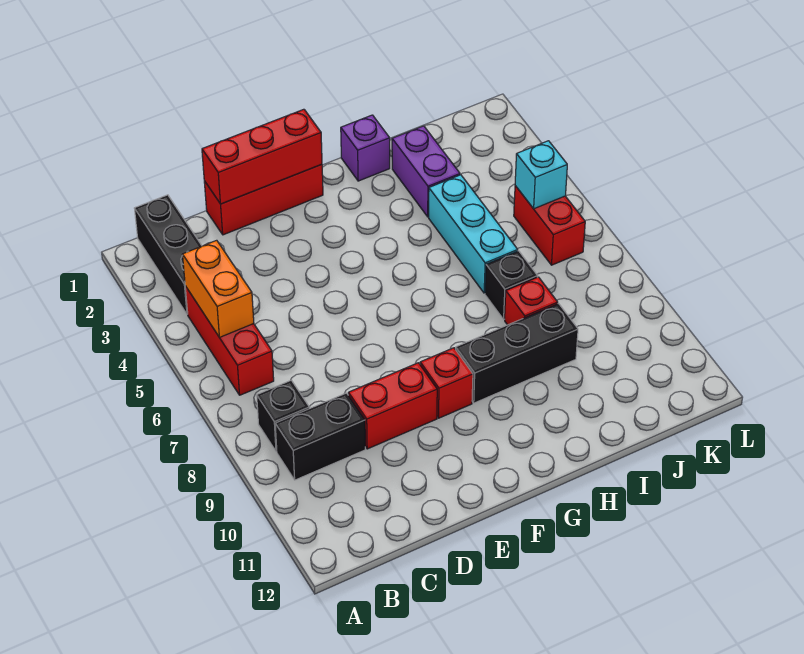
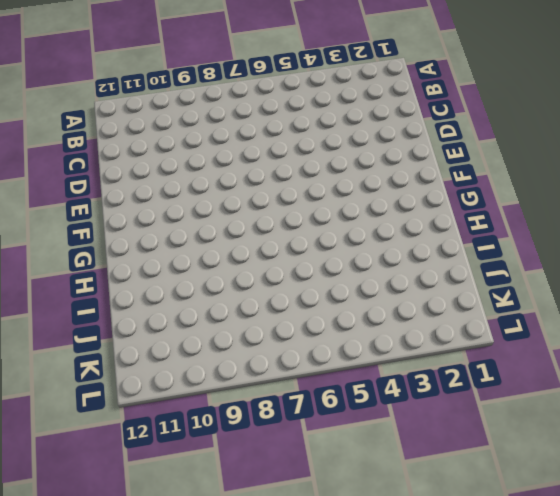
none -> black 1x3 brick [134,195,202,314]
none -> red 1x3 brick [185,286,274,395]
none -> black 1x1 brick [257,380,309,451]

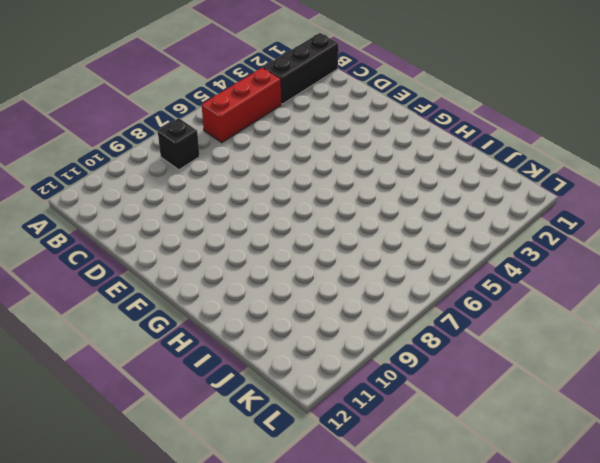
none -> black 1x2 brick [275,393,365,480]
none -> red 1x3 brick [204,164,323,235]
none -> red 1x2 brick [348,363,437,449]

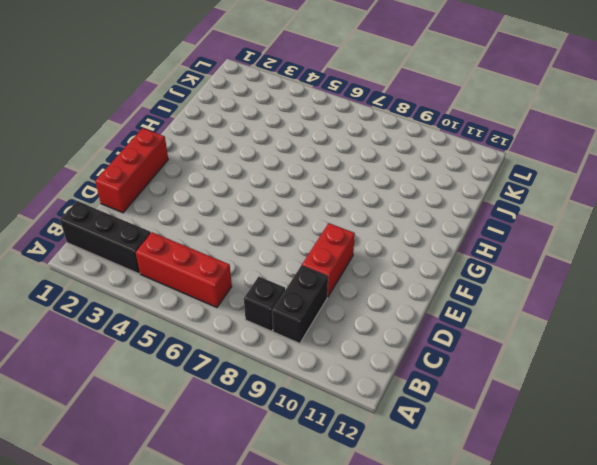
none -> red 1x1 brick [420,348,473,418]
none -> black 1x3 brick [456,304,578,403]
none -> purple 1x1 brick [341,115,390,181]

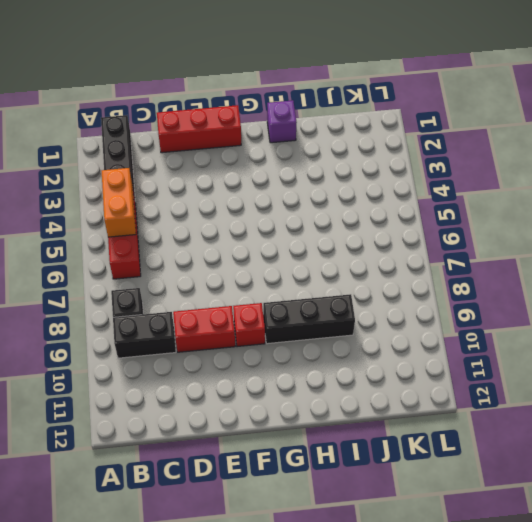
none -> purple 1x2 brick [392,126,460,217]
none -> cyan 1x3 brick [429,175,518,293]
none -> black 1x1 brick [485,251,538,319]

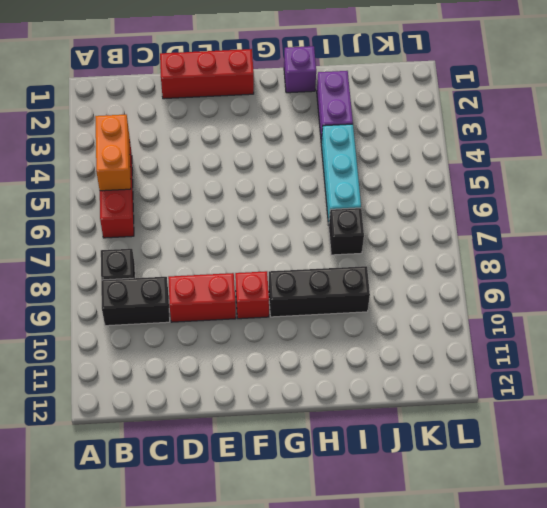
none -> black 1x3 brick [134,195,202,314]
none -> red 1x1 brick [505,277,558,325]
none -> red 1x2 brick [514,186,585,265]

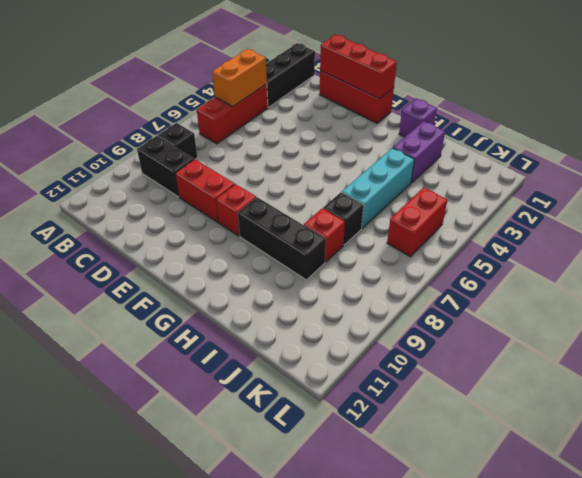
none -> cyan 1x1 brick [515,141,567,209]

